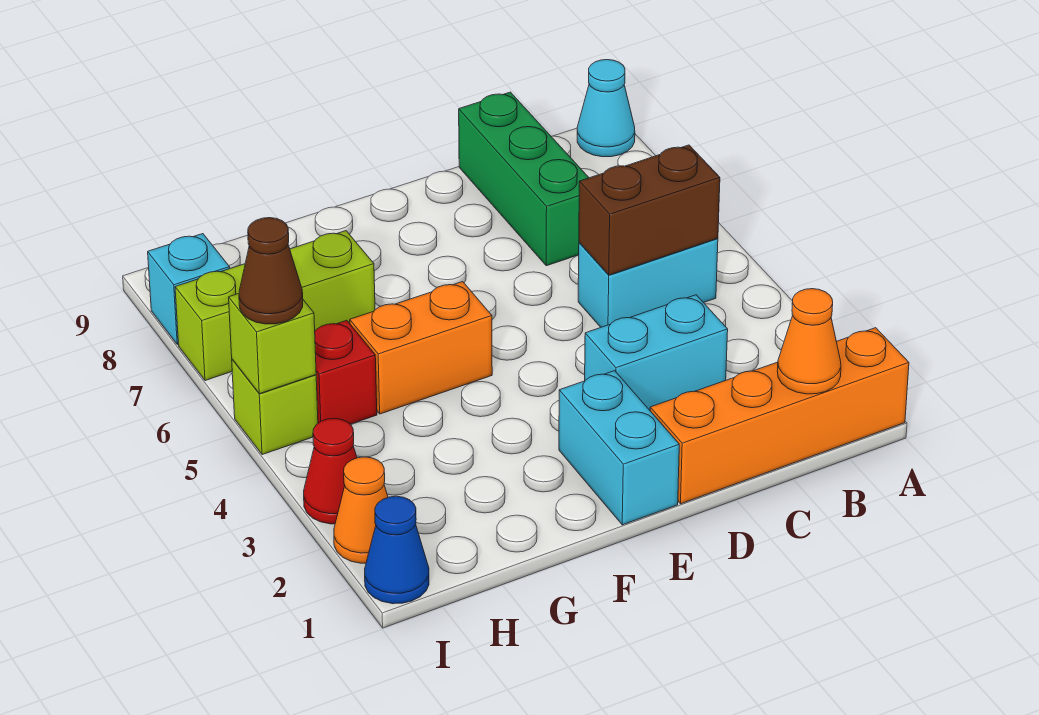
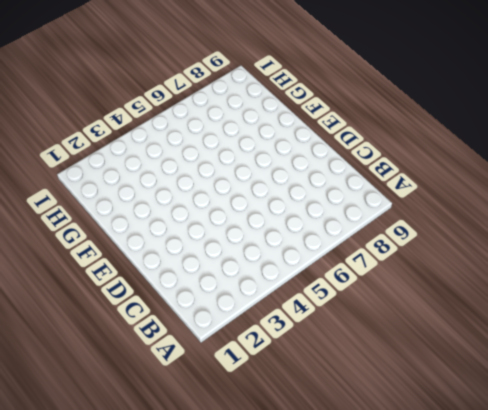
none -> orange 1x4 brick [650,328,909,504]
none -> cyan 1x1 cone [577,60,635,157]
none -> cyan 1x2 brick [578,238,718,327]

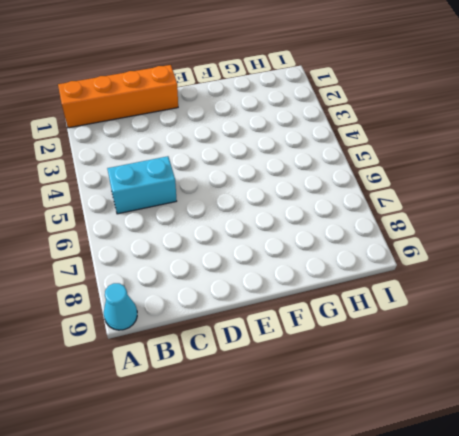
none -> cyan 1x2 brick [585,295,728,410]
none -> green 1x3 brick [459,92,589,266]
none -> cyan 1x2 brick [559,371,679,525]

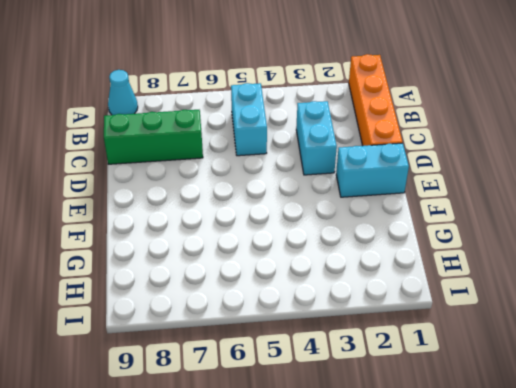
none -> orange 1x2 brick [350,282,492,414]
none -> lime 1x3 brick [175,231,375,381]
none -> red 1x1 brick [315,320,377,424]

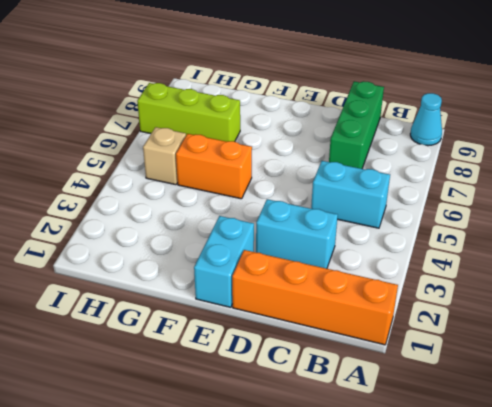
tan 1x1 brick [143,127,186,185] -> red 1x1 brick [315,320,377,424]
none -> blue 1x1 cone [365,496,429,604]
none -> orange 1x1 cone [334,457,388,563]
none -> red 1x1 cone [304,418,357,524]

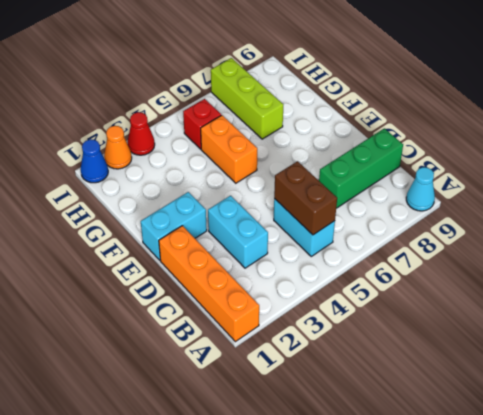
none -> lime 1x1 brick [232,359,318,455]
none -> cyan 1x1 brick [148,234,230,344]
none -> orange 1x1 cone [777,289,841,394]

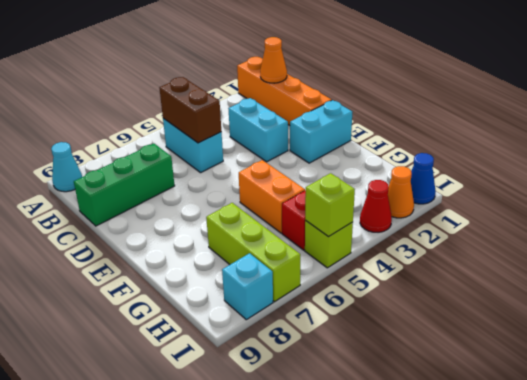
none -> brown 1x1 cone [239,218,303,324]

